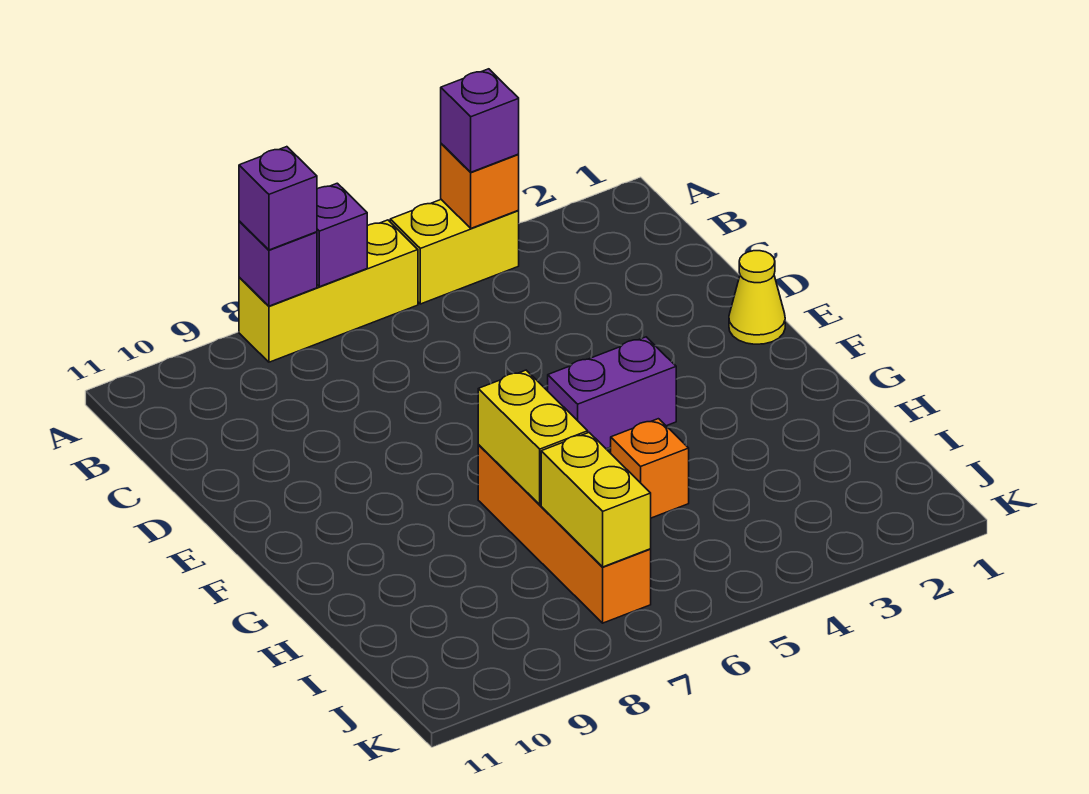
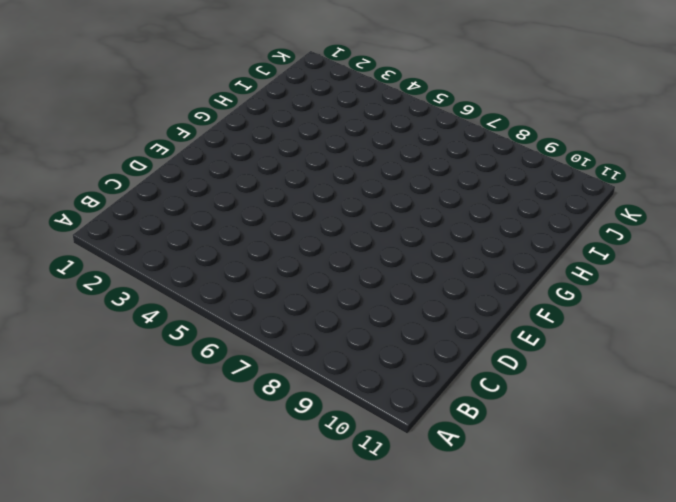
none -> yellow 1x2 brick [390,200,519,304]
none -> yellow 1x3 brick [239,220,418,362]
none -> yellow 1x1 cone [729,251,785,344]

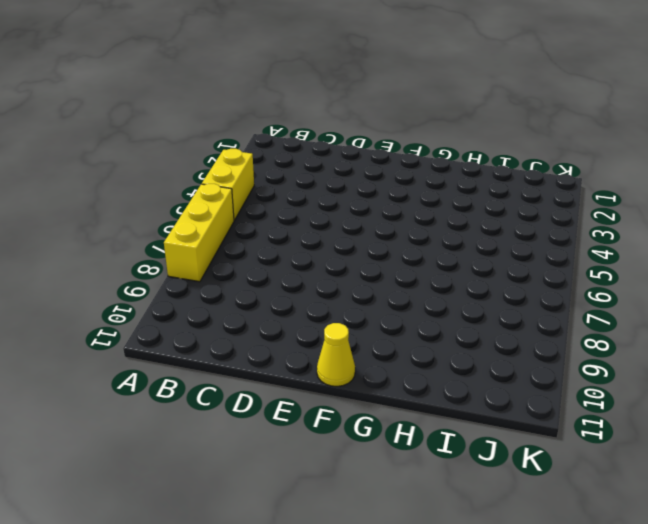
yellow 1x1 cone [317,323,355,386] -> yellow 1x1 cone moved to [729,251,785,344]
none -> purple 1x2 brick [548,337,676,449]
none -> orange 1x4 brick [478,445,651,623]
none -> orange 1x1 brick [611,419,689,518]

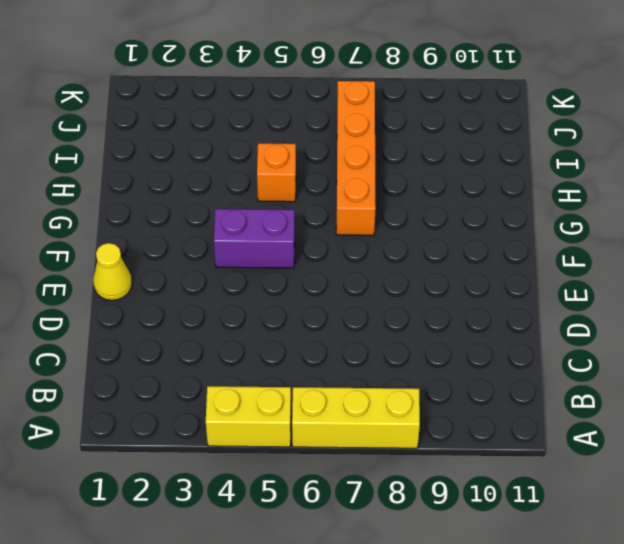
none -> orange 1x1 brick [441,144,519,228]
none -> purple 1x1 brick [317,183,367,287]
none -> purple 1x1 brick [239,221,317,306]

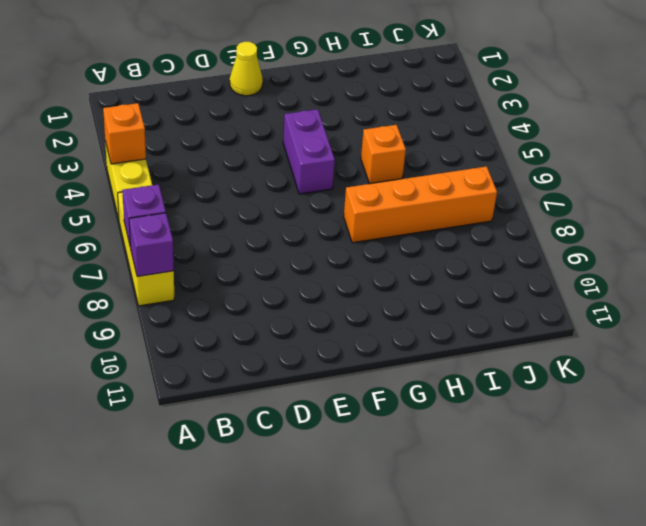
none -> yellow 1x2 brick [478,370,588,505]
none -> yellow 1x2 brick [541,433,651,567]
none -> purple 1x1 brick [441,69,519,172]

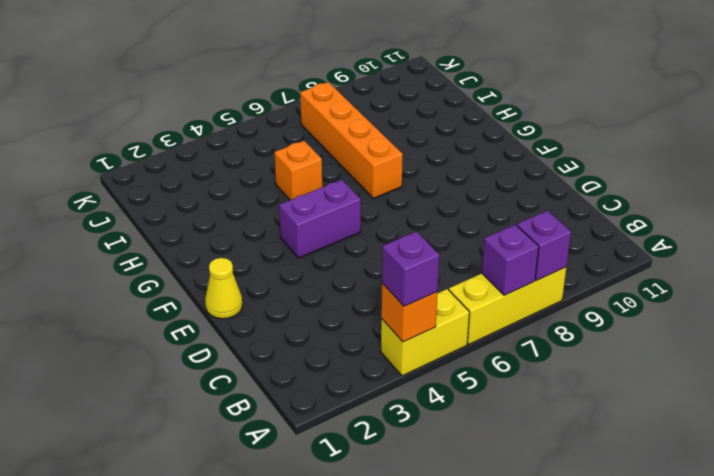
none -> yellow 1x2 brick [478,370,588,505]
none -> yellow 1x2 brick [541,433,651,567]
none -> purple 1x1 brick [239,147,317,250]

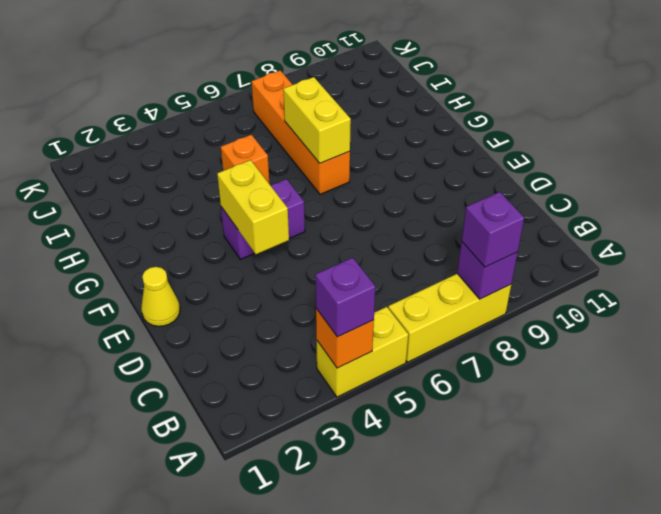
yellow 1x2 brick [217,160,289,254] -> yellow 1x2 brick moved to [541,433,651,567]
none -> purple 1x1 brick [317,183,367,287]

